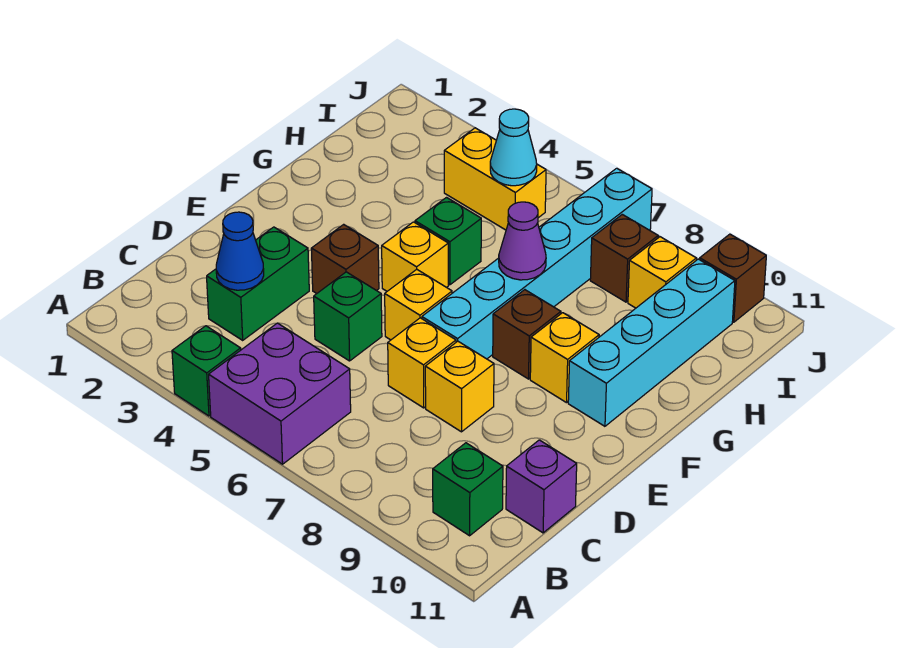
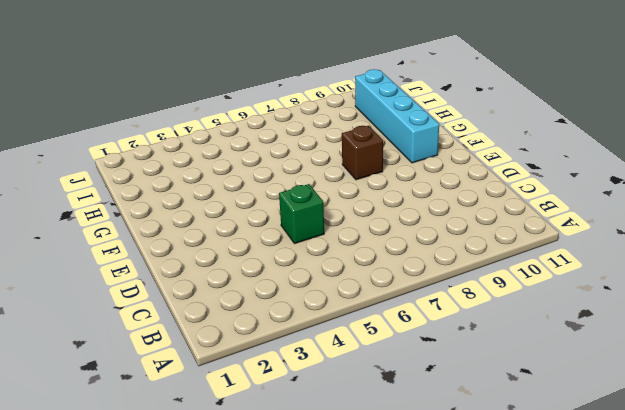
none -> green 1x1 brick [172,326,241,416]
none -> purple 2x2 brick [209,323,351,464]
none -> green 1x1 brick [433,443,503,536]

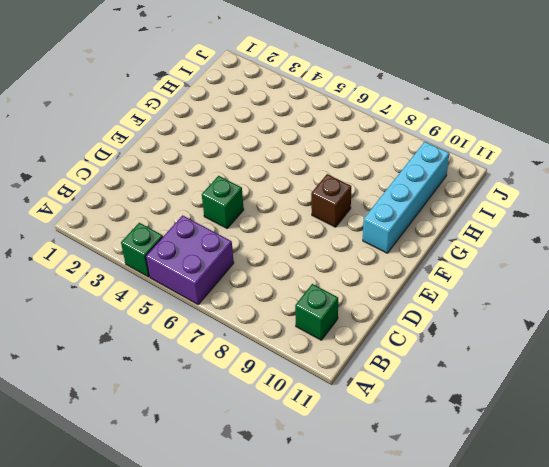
none -> green 1x2 brick [207,227,309,340]
none -> purple 1x1 brick [506,440,577,533]
none -> yellow 1x1 brick [388,318,456,408]

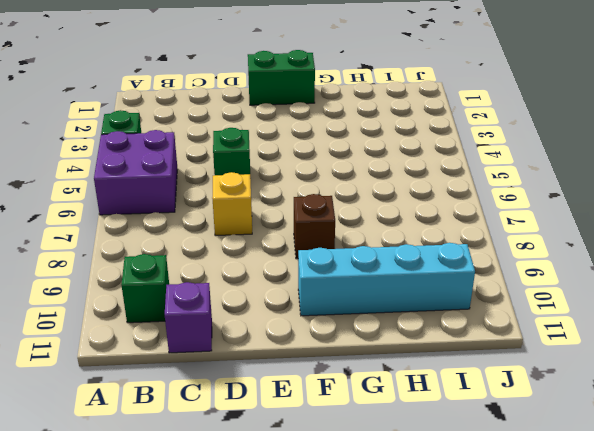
green 1x2 brick [248,50,315,105] -> green 1x2 brick moved to [207,227,309,340]
none -> yellow 1x1 brick [425,341,494,432]
none -> brown 1x1 brick [311,224,379,293]
none -> yellow 1x1 brick [385,269,452,340]

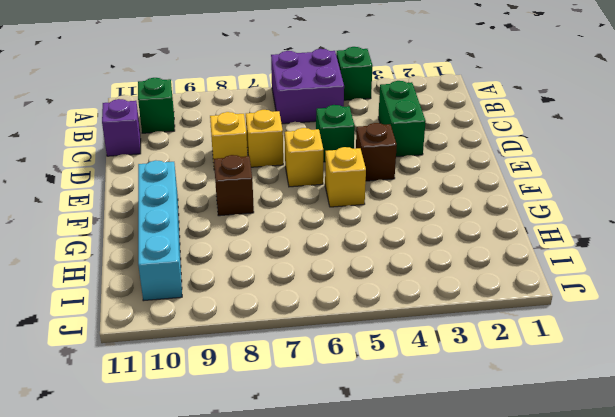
none -> cyan 1x6 brick [422,168,652,359]
none -> yellow 1x1 brick [530,313,599,403]
none -> green 1x1 brick [415,198,481,285]

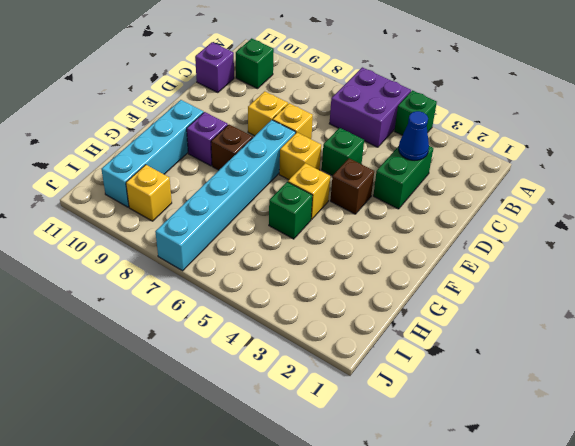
purple 1x1 brick [187,112,228,166] -> yellow 1x1 brick [530,313,599,403]
none -> yellow 1x2 brick [444,128,546,230]
none -> brown 1x1 brick [590,214,658,302]
none -> brown 1x1 brick [700,234,766,322]

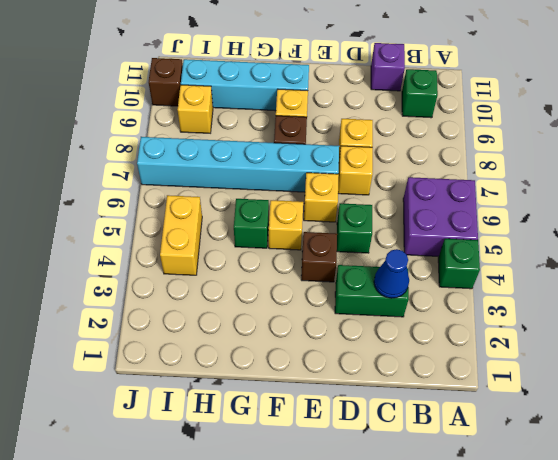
none -> brown 1x1 brick [590,214,658,302]
none -> purple 1x1 cone [499,202,546,280]
none -> cyan 1x1 cone [490,109,537,186]

